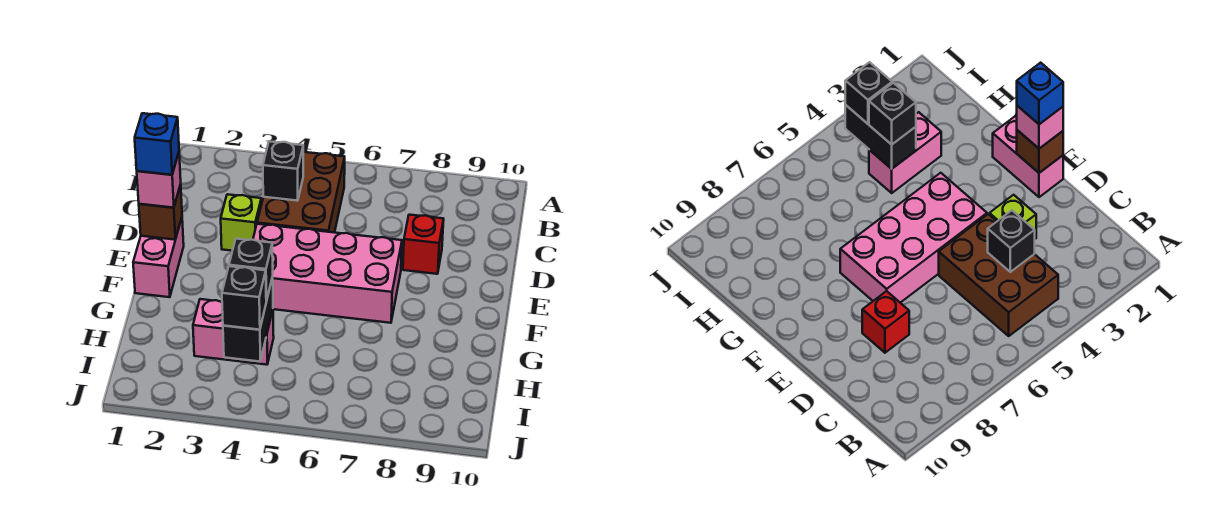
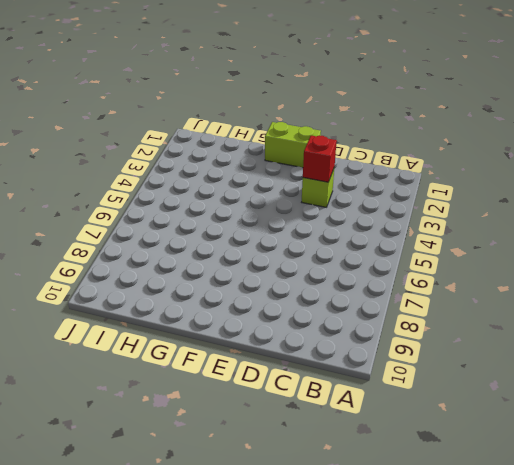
red 1x1 brick [303,136,337,182] -> red 1x1 brick moved to [403,215,444,274]
lime 1x2 brick [265,122,321,168] -> pink 1x2 brick [133,218,184,297]
none -> brown 2x3 brick [257,152,345,233]
none -> pink 2x4 brick [253,224,402,323]
none -> pink 1x2 brick [193,299,274,365]

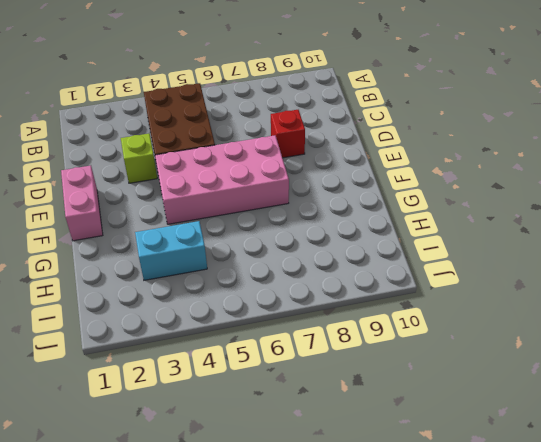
cyan 1x2 brick [135,221,207,280] -> pink 1x2 brick [193,299,274,365]
none -> black 1x1 brick [263,141,303,201]
none -> brown 1x1 brick [139,185,182,240]
none -> black 1x2 brick [223,277,273,362]

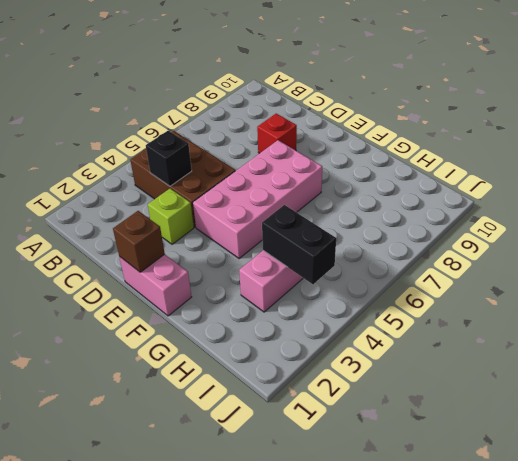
none -> pink 1x1 brick [137,153,181,208]
none -> black 1x1 brick [229,239,273,301]
none -> black 1x1 brick [222,266,266,330]

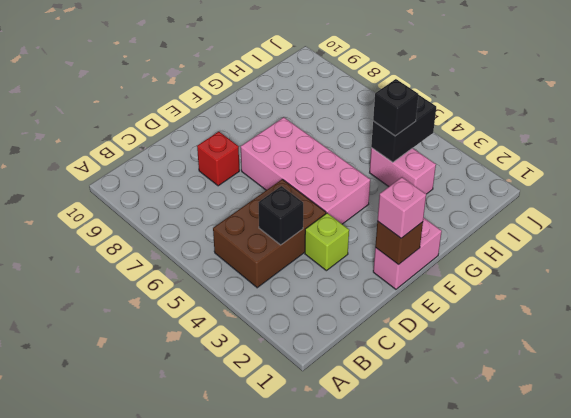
none -> black 1x1 brick [222,266,266,330]
none -> blue 1x1 brick [135,113,179,175]

